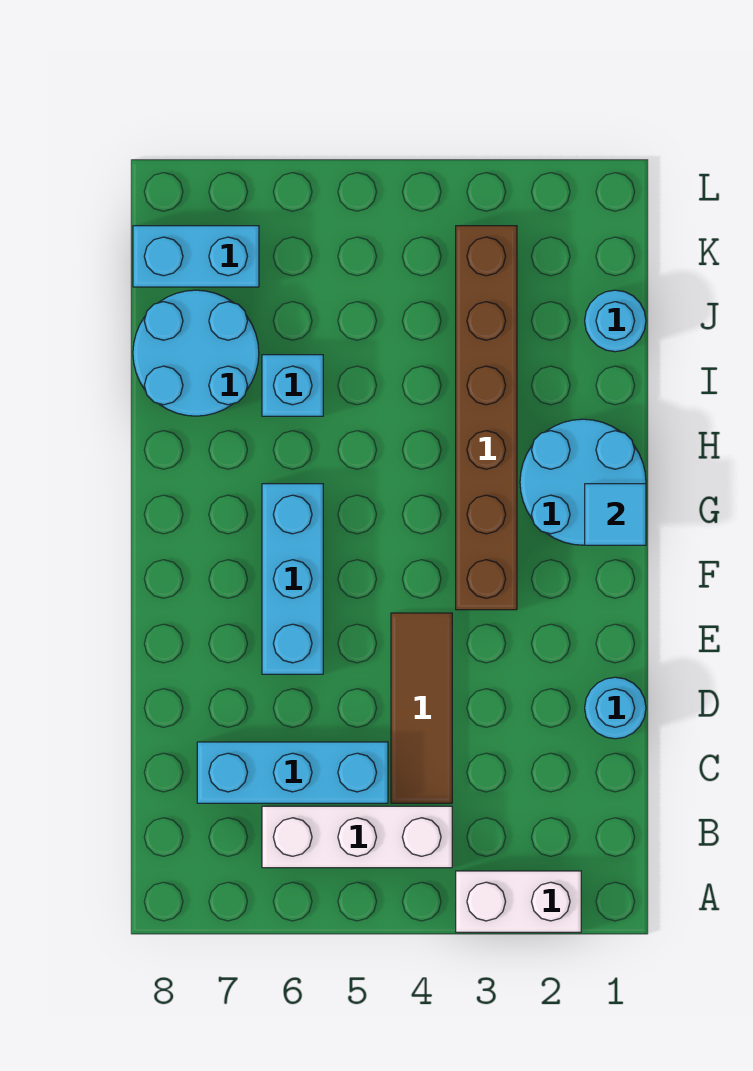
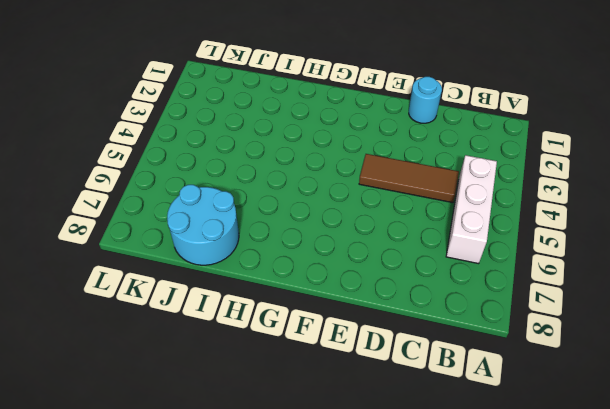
none -> white 1x2 brick [456,871,581,932]
none -> cyan 1x3 brick [197,742,388,803]
none -> cyan 1x3 brick [262,484,323,674]

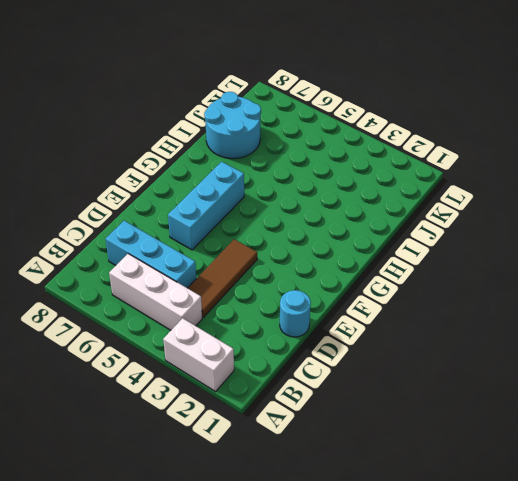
none -> brown 1x6 brick [456,226,517,610]
none -> cyan 2x2 round brick [520,419,646,545]
none -> cyan 1x1 brick [262,355,323,416]

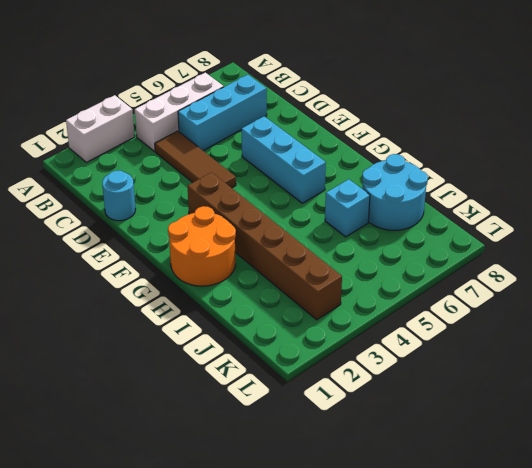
orange 2x2 round brick [168,206,236,286] -> cyan 2x2 round brick [520,419,646,545]
none -> cyan 1x1 round brick [585,290,646,352]
none -> cyan 1x2 brick [133,226,259,287]
none -> cyan 1x1 tile [585,484,646,545]

